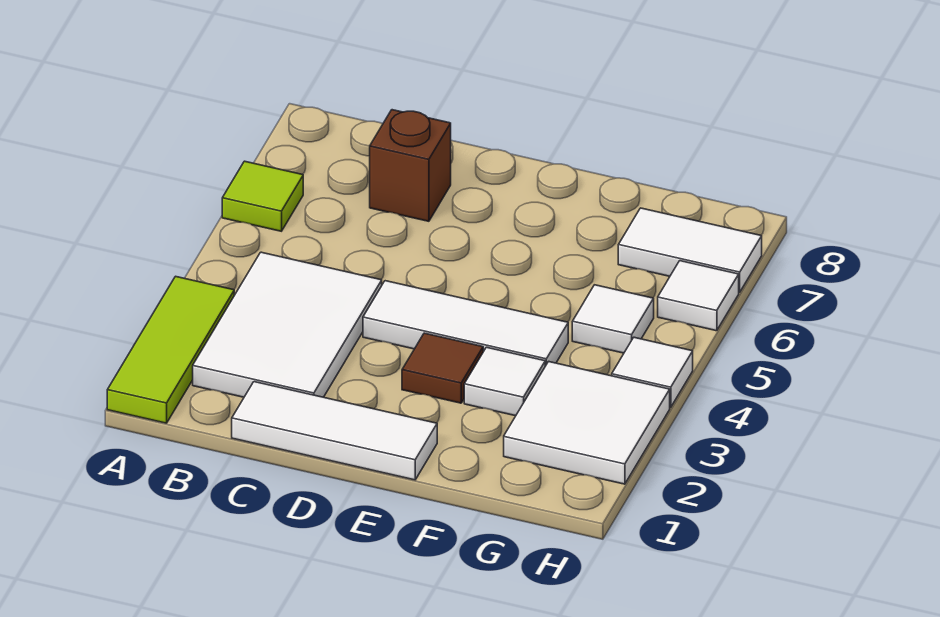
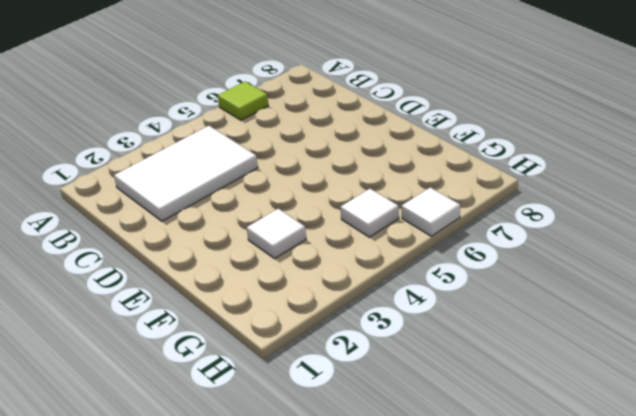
none -> lime 1x3 tile [107,276,234,423]
none -> white 1x3 tile [232,382,437,480]
none -> brown 1x1 brick [370,110,451,221]

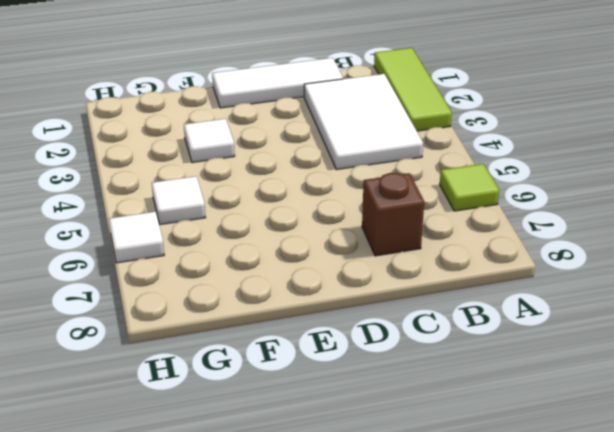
none -> white 1x3 tile [363,281,568,366]
none -> brown 1x1 tile [402,333,483,403]
none -> white 2x2 tile [504,362,670,484]

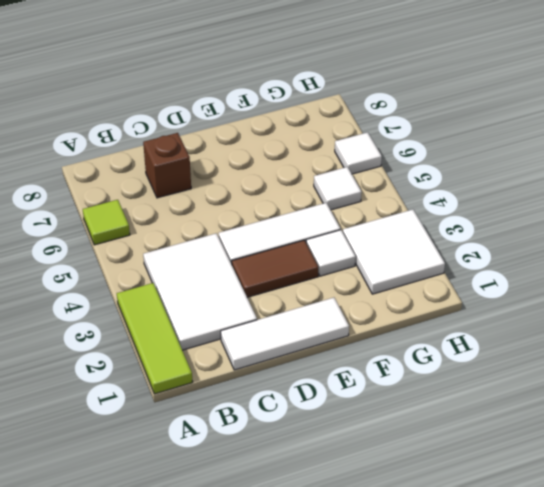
brown 1x2 tile [232,240,318,297] -> brown 1x1 tile [402,333,483,403]
none -> white 1x2 tile [618,208,762,292]
none -> white 1x1 tile [612,337,693,407]

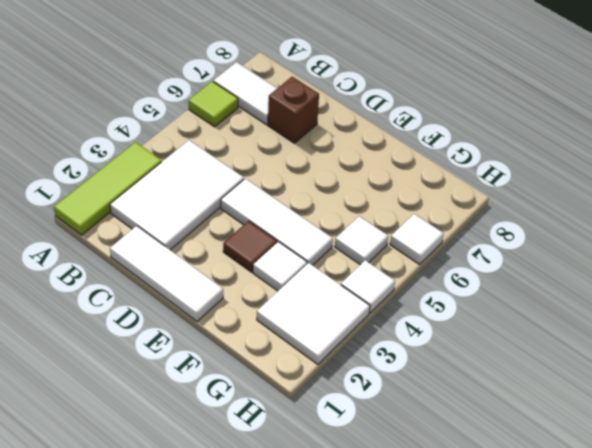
white 1x2 tile [213,62,277,125] -> white 1x2 tile moved to [618,208,762,292]

